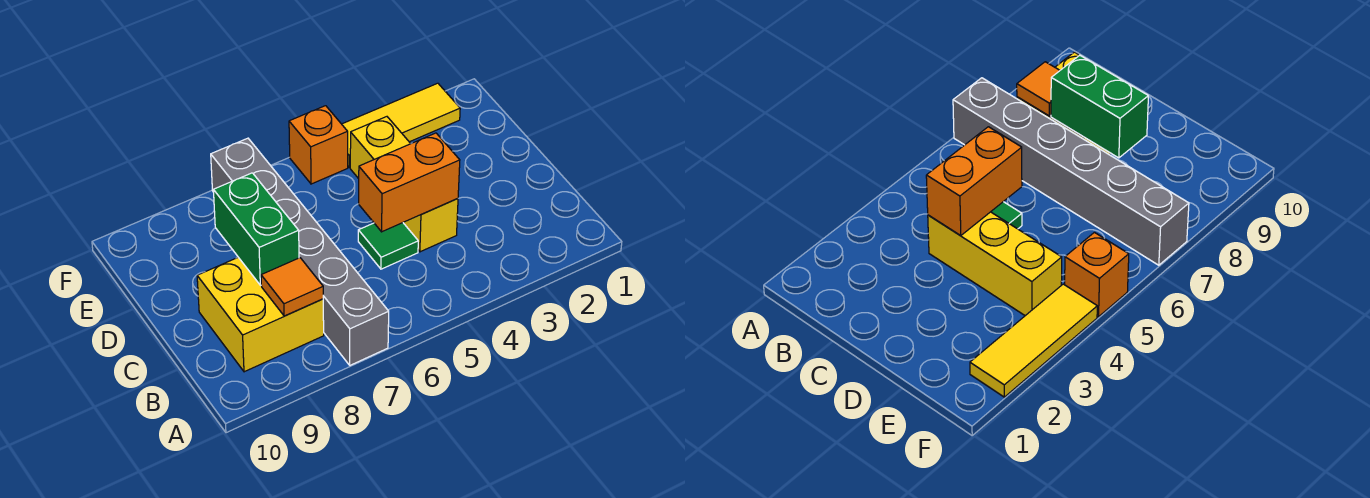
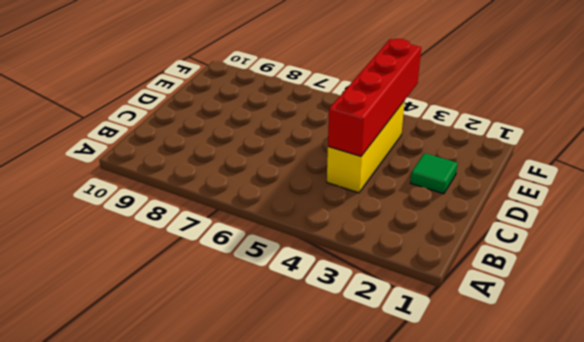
red 1x4 brick [328,39,421,156] -> orange 1x2 brick [359,133,460,232]
green 1x1 tile [410,153,458,194] -> green 1x1 tile moved to [358,223,418,269]
none -> grey 1x6 brick [211,138,389,365]
none -> yellow 2x2 brick [197,257,324,372]

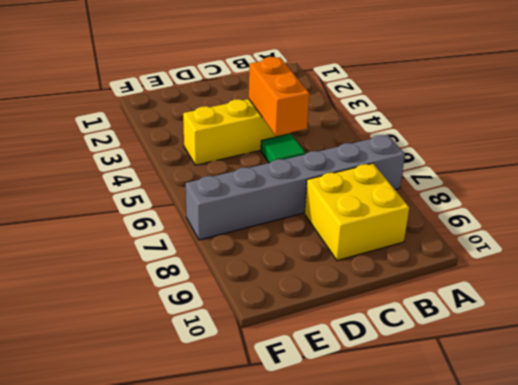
none -> yellow 1x3 tile [342,83,460,168]
none -> orange 1x1 brick [289,106,348,184]

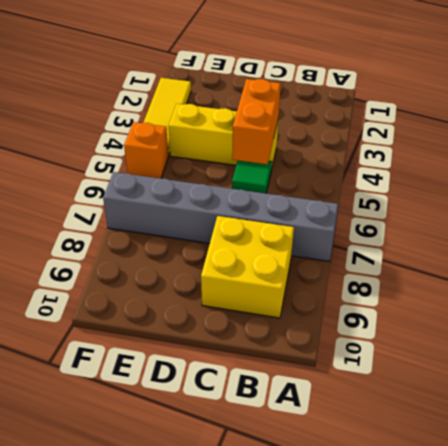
none -> orange 1x1 tile [261,258,323,316]
none -> green 1x2 brick [213,173,299,285]

